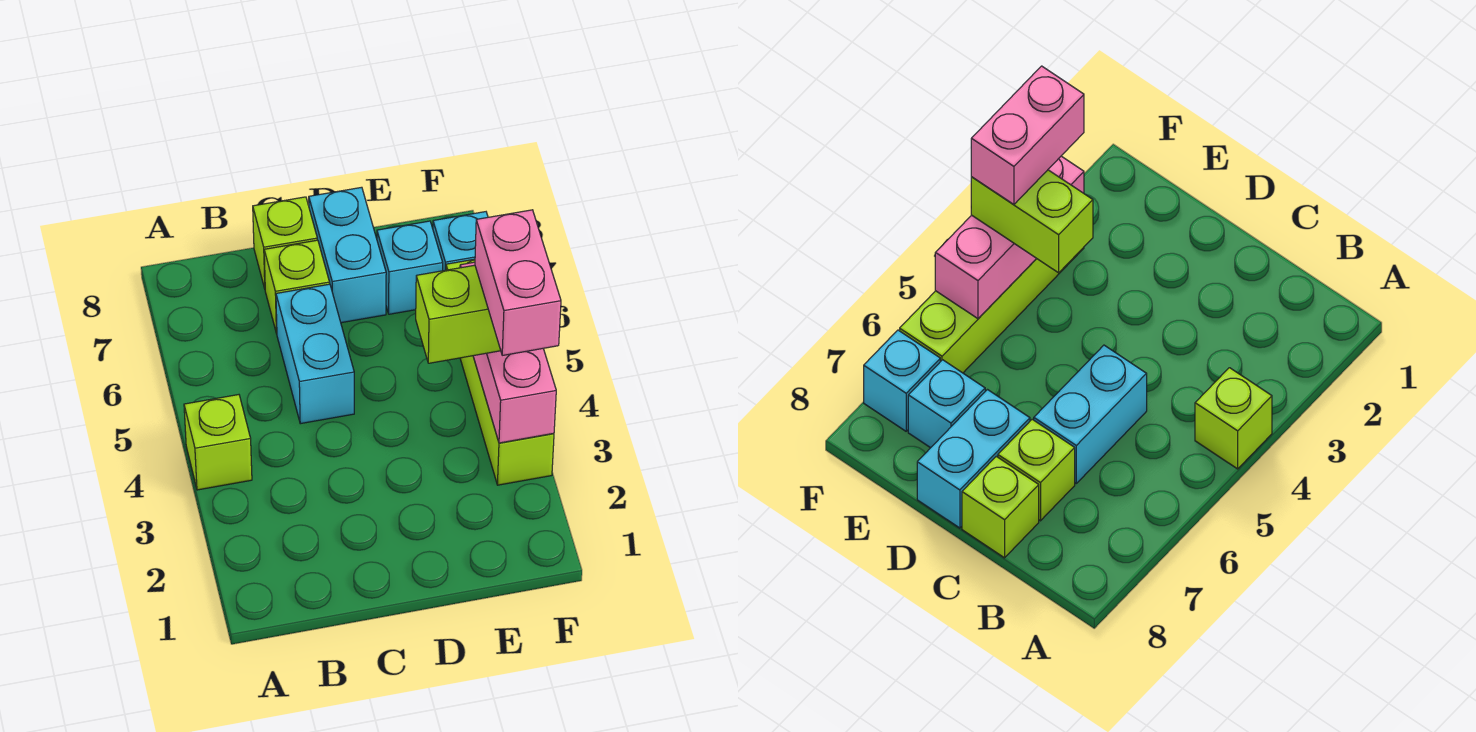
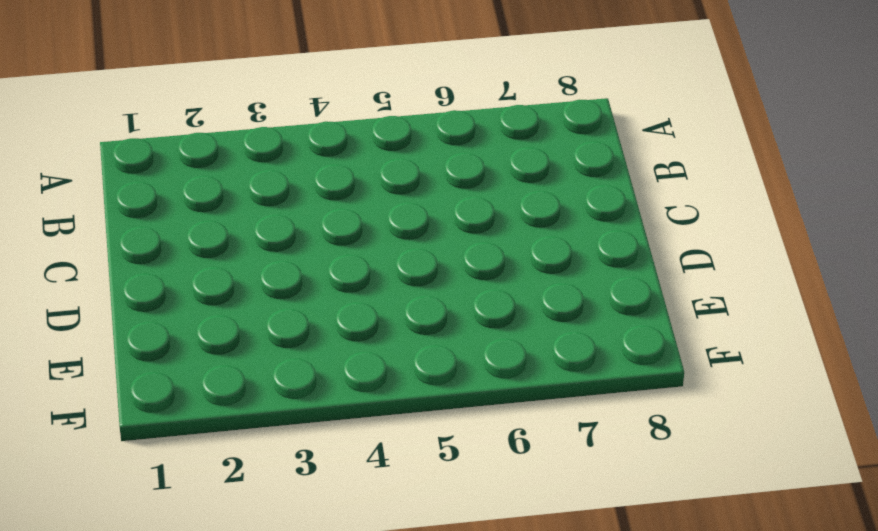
none -> lime 1x1 brick [184,395,252,490]
none -> cyan 1x2 brick [276,284,354,424]

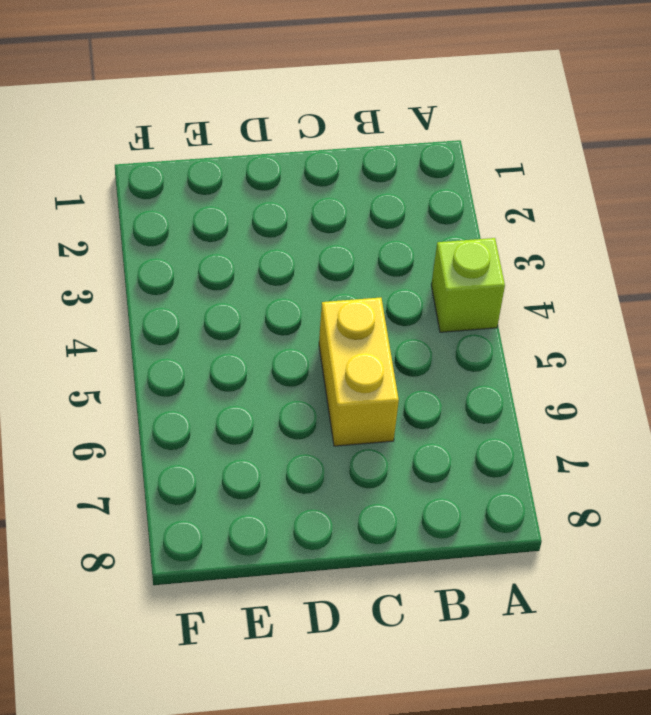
yellow 1x2 brick [319,298,399,446] -> cyan 1x2 brick [276,284,354,424]
none -> lime 1x1 brick [264,240,330,334]
none -> lime 1x1 brick [253,197,317,289]

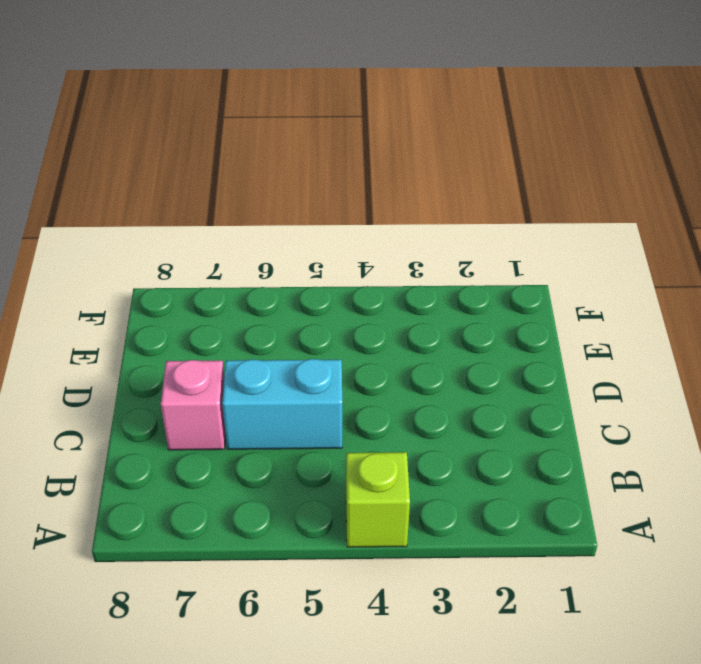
pink 1x1 brick [161,360,226,450] -> lime 1x1 brick [264,240,330,334]
none -> lime 1x1 brick [253,197,317,289]
none -> cyan 1x2 brick [309,187,386,323]

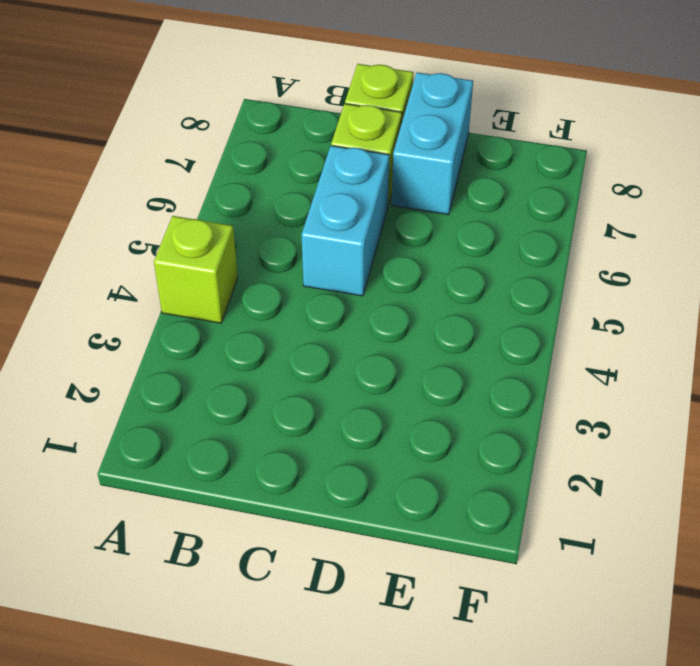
none -> cyan 1x1 brick [377,221,443,314]
none -> lime 1x4 brick [446,259,554,485]

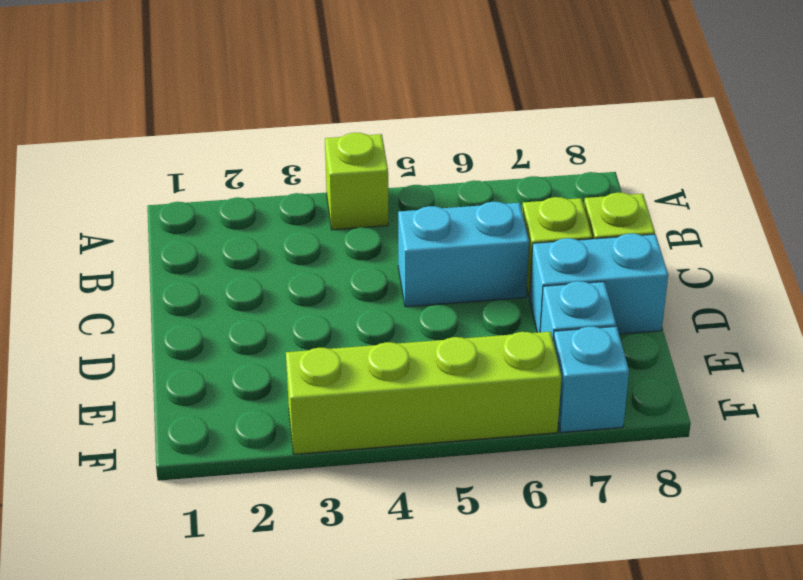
none -> pink 1x3 brick [460,262,556,443]
none -> lime 1x2 brick [416,265,501,363]

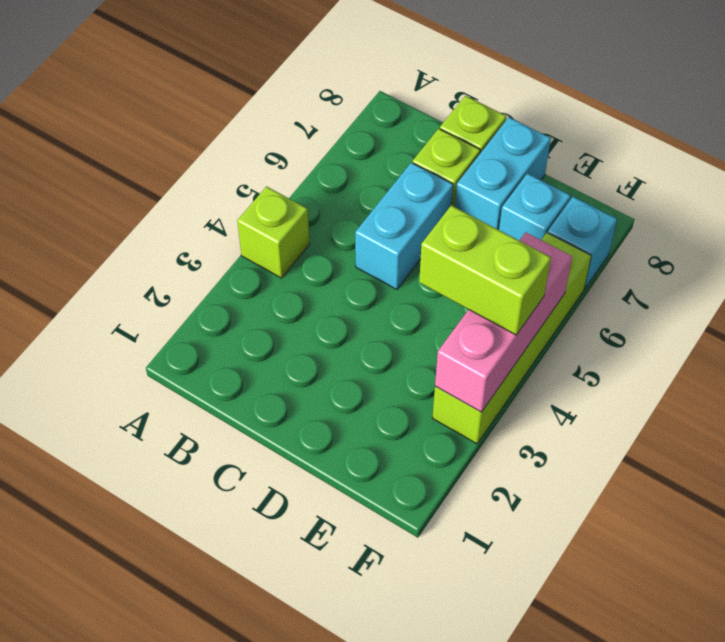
none -> pink 1x2 brick [475,210,561,355]

